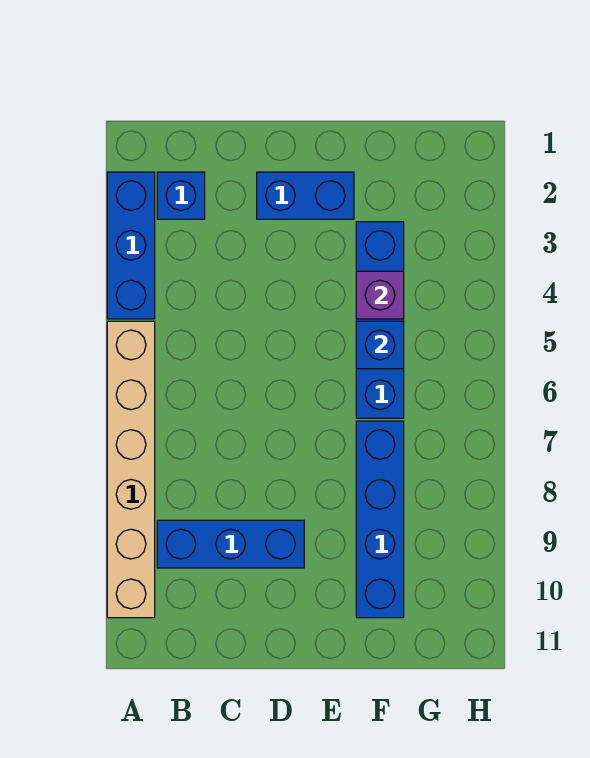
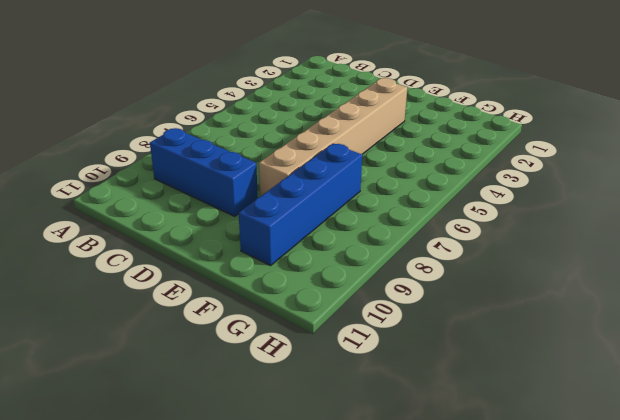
tan 1x6 brick [259,78,407,196] -> tan 1x6 brick moved to [107,321,155,618]
none -> blue 1x3 brick [107,172,155,319]
none -> blue 1x1 brick [157,172,205,219]

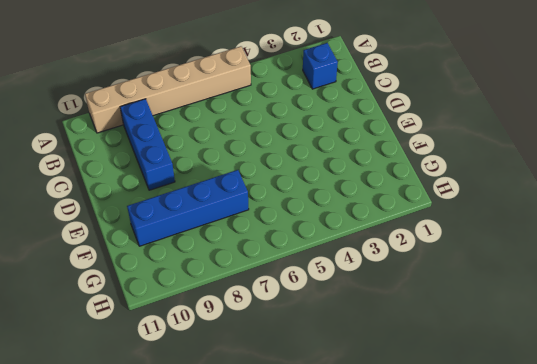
none -> blue 1x3 brick [107,172,155,319]
none -> blue 1x2 brick [257,172,354,219]

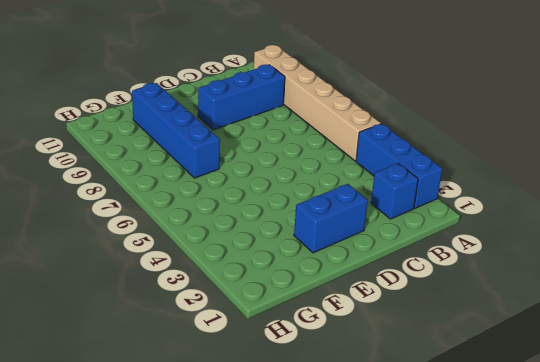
none -> blue 1x4 brick [356,222,404,418]
none -> purple 1x1 brick [356,271,404,319]

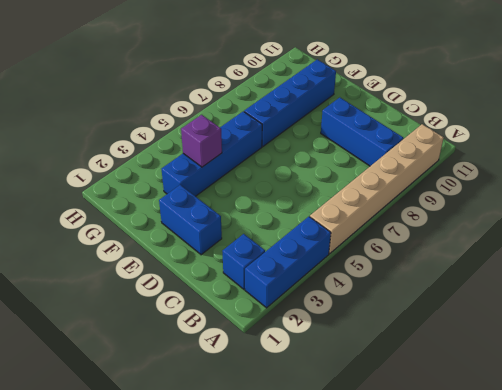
none -> blue 1x1 brick [356,321,404,369]

